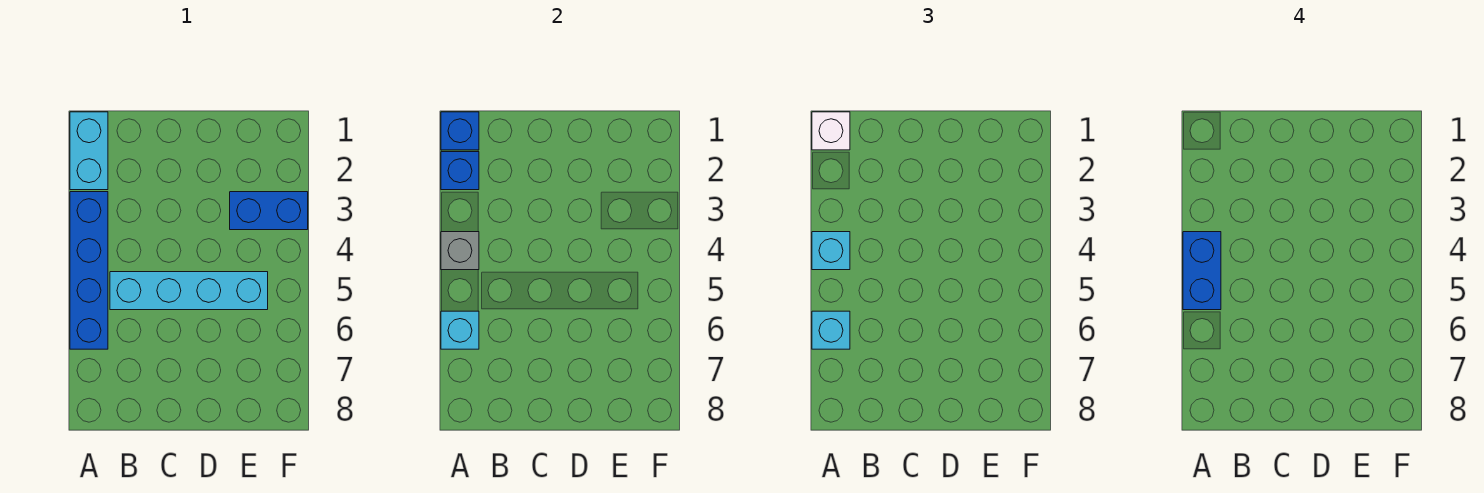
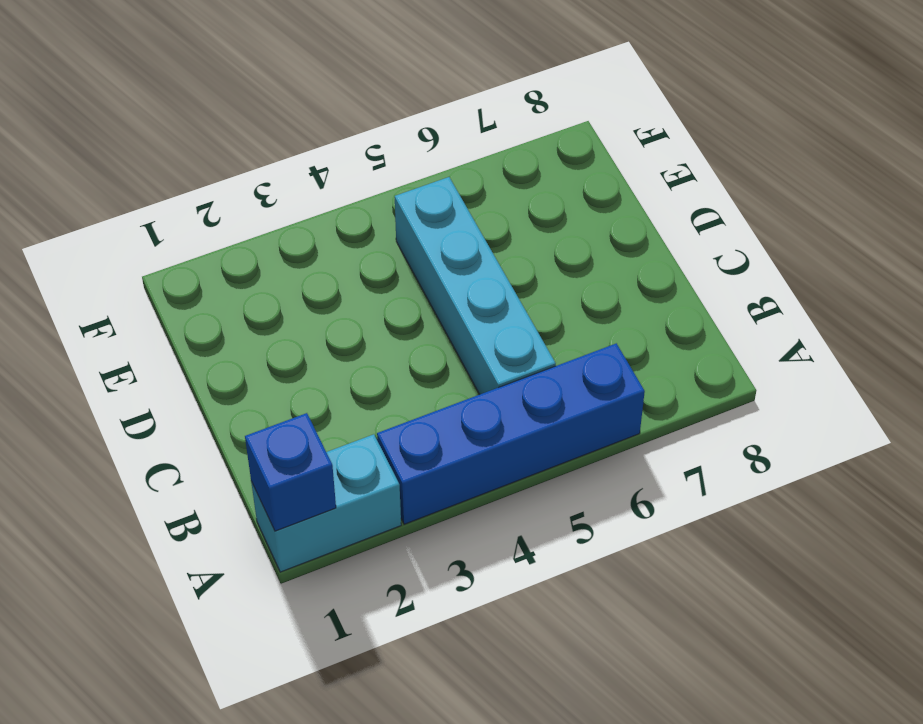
none -> blue 1x2 brick [230,192,308,230]
none -> blue 1x1 brick [441,152,479,190]
none -> grey 1x1 brick [441,232,479,270]

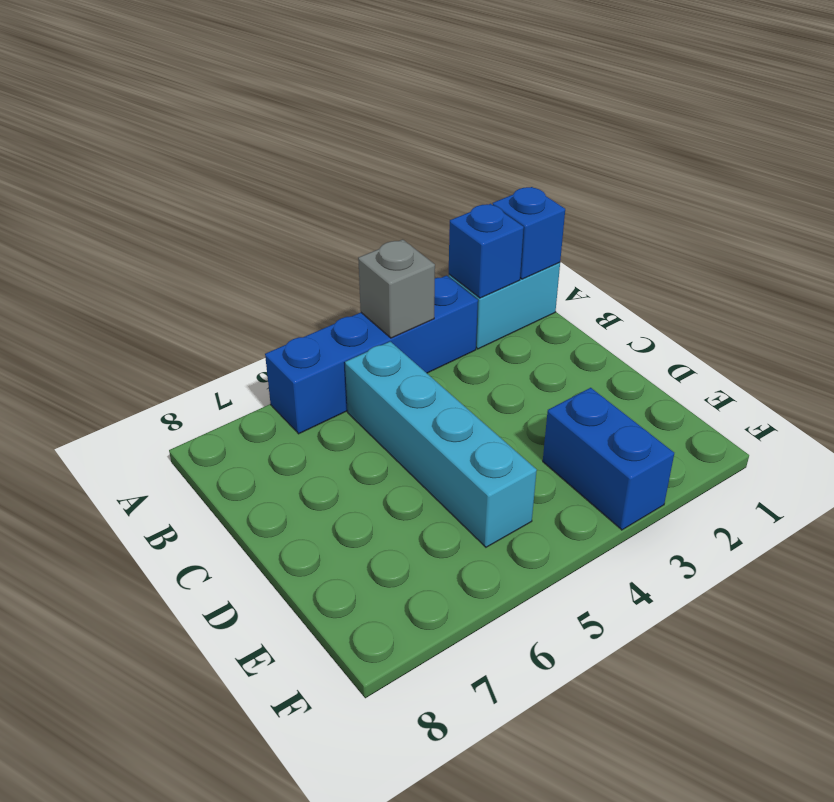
none -> cyan 1x1 brick [441,311,479,349]
none -> white 1x1 brick [812,112,850,150]
none -> cyan 1x1 brick [812,232,850,270]

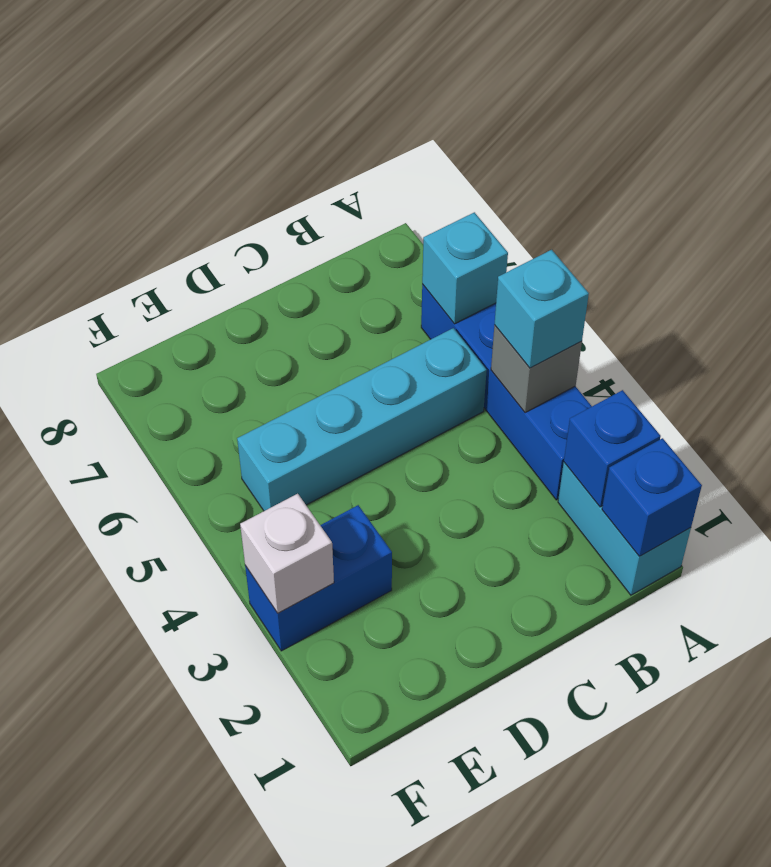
white 1x1 brick [240,494,334,613] -> white 1x1 brick moved to [812,112,850,150]
none -> cyan 1x1 brick [812,311,850,349]
none -> blue 1x2 brick [1183,232,1221,310]

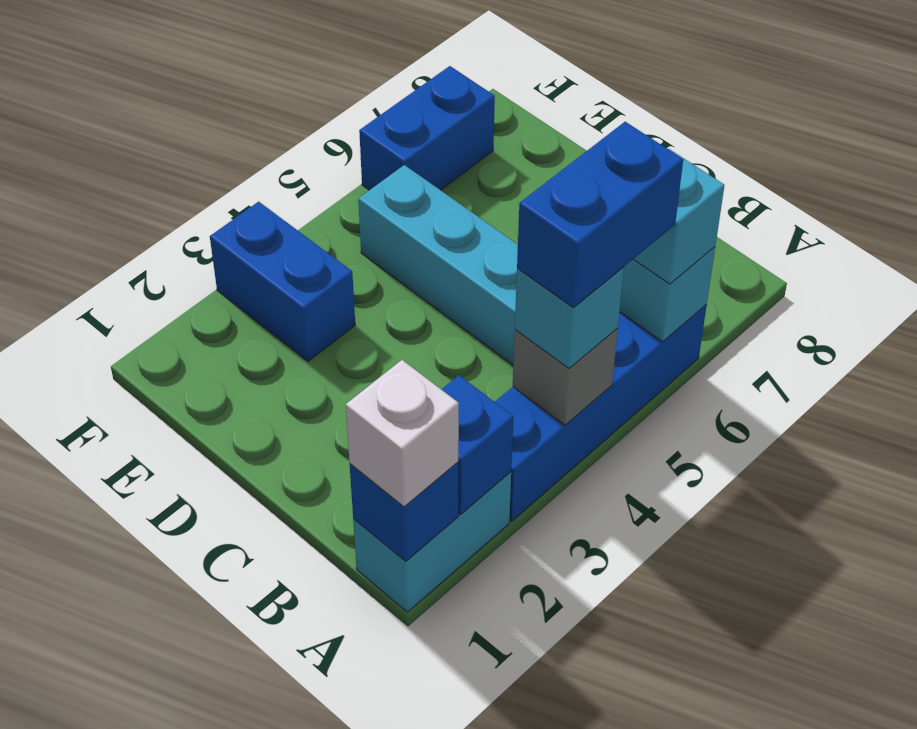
blue 1x2 brick [359,66,495,190] -> none

